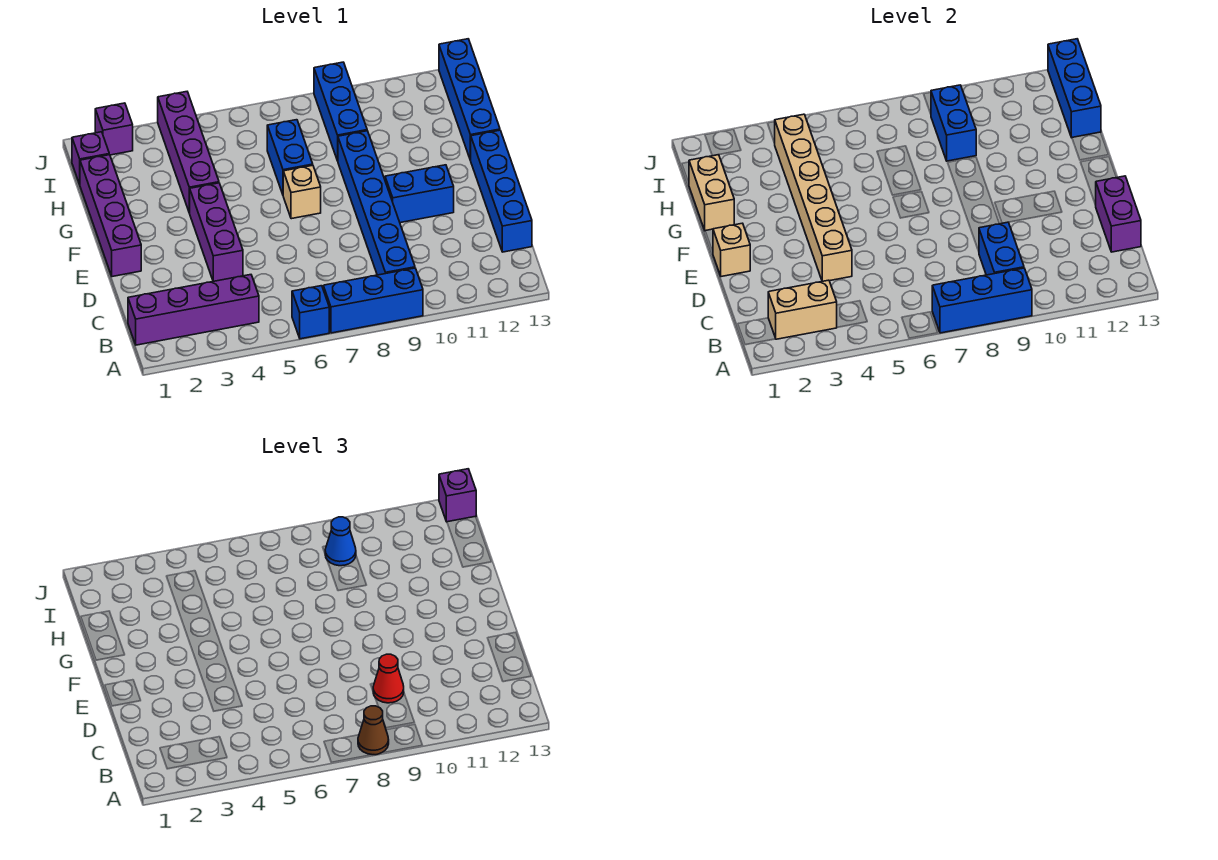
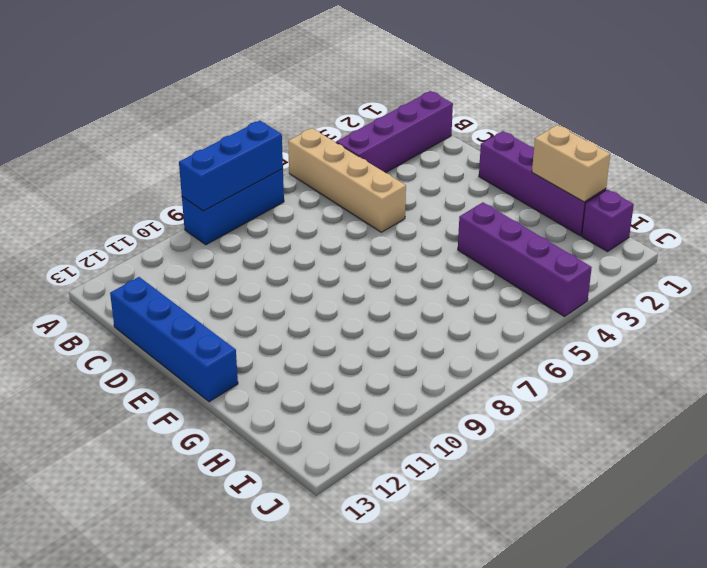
tan 1x4 brick [288,128,406,232] -> none
none -> blue 1x1 brick [292,286,329,339]
none -> blue 1x6 brick [338,131,415,275]
none -> purple 1x3 brick [190,183,243,281]

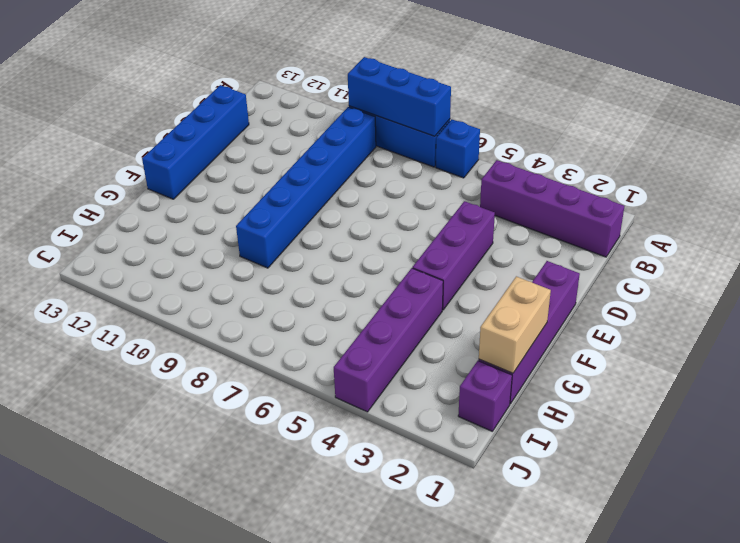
none -> blue 1x2 brick [385,165,454,223]
none -> tan 1x1 brick [283,165,321,219]
none -> blue 1x2 brick [267,120,313,194]

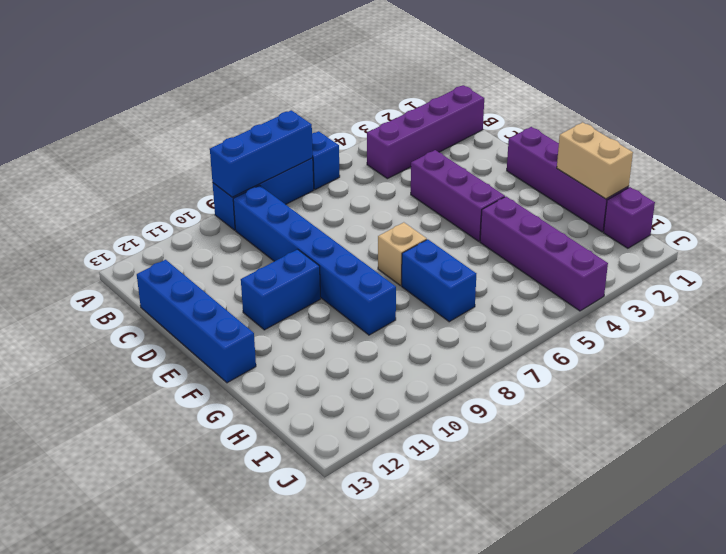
none -> blue 1x4 brick [439,39,500,160]
none -> blue 1x3 brick [314,62,367,161]
none -> purple 1x1 brick [95,103,133,155]

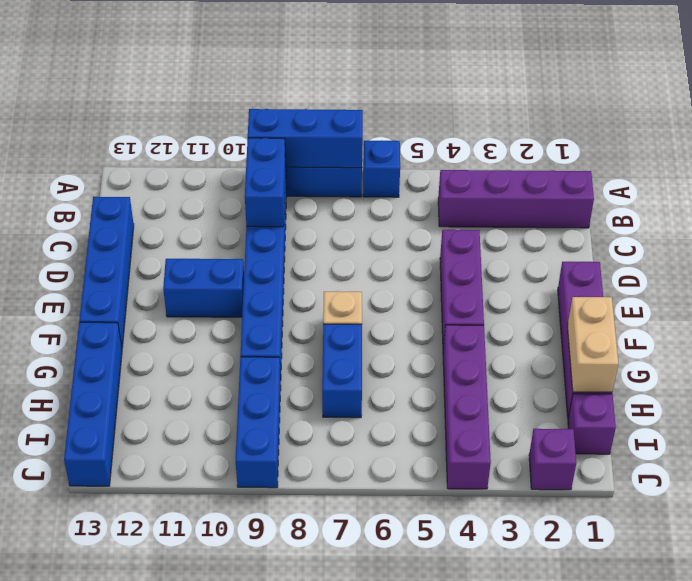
none -> tan 1x2 brick [768,280,837,339]
none -> purple 1x2 brick [1096,176,1141,252]
none -> tan 1x6 brick [775,114,852,281]

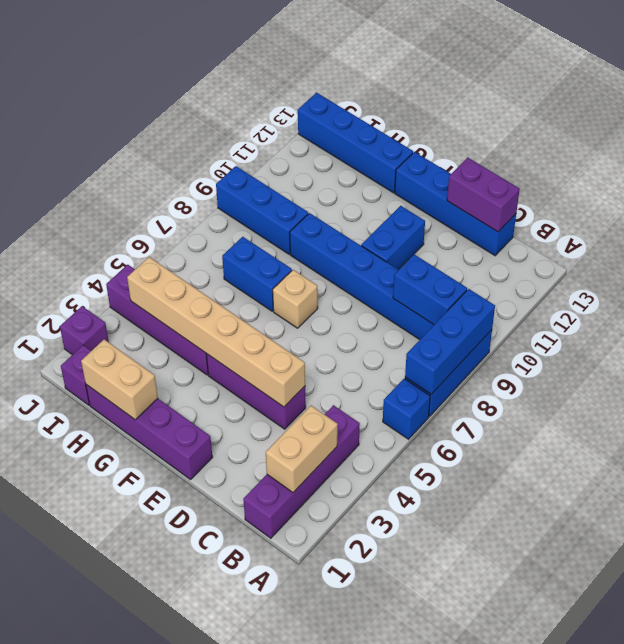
none -> tan 1x1 brick [713,223,750,277]
none -> blue 1x2 brick [931,85,976,161]
none -> blue 1x3 brick [1048,39,1101,138]

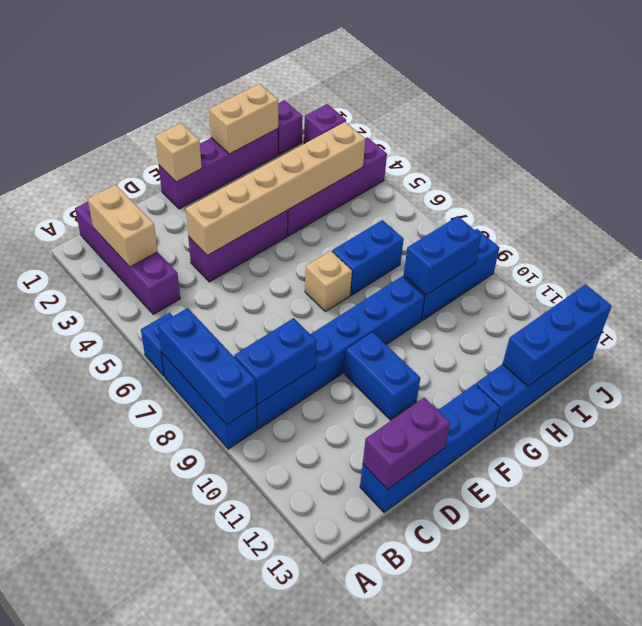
none -> brown 1x1 cone [358,706,389,755]
none -> red 1x1 cone [373,654,404,703]
none -> blue 1x1 cone [325,517,356,566]

